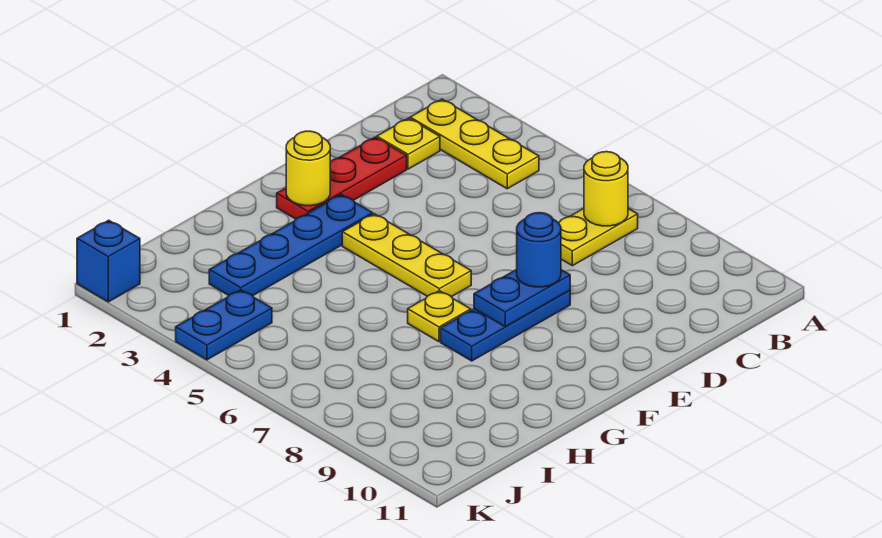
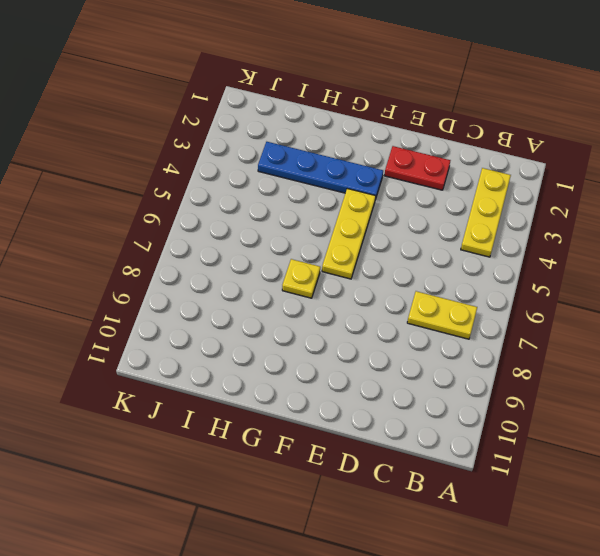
red 1x2 plate [384,146,451,190] -> red 1x3 plate [277,137,407,219]
none -> yellow 1x1 plate [377,118,440,169]
none -> blue 1x3 plate [441,290,570,361]
none -> blue 1x2 plate [176,290,272,360]

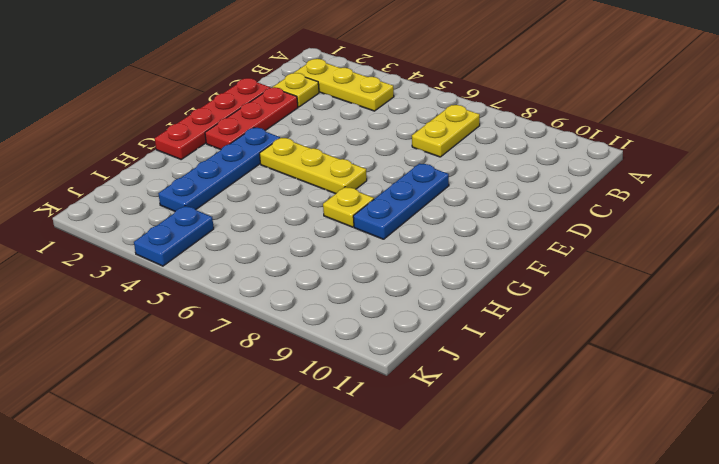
red 1x4 plate [155,78,270,159] -> none
none -> blue 1x1 brick [77,220,140,302]
none -> yellow 1x1 round brick [584,152,628,226]
none -> blue 1x2 plate [474,269,570,327]

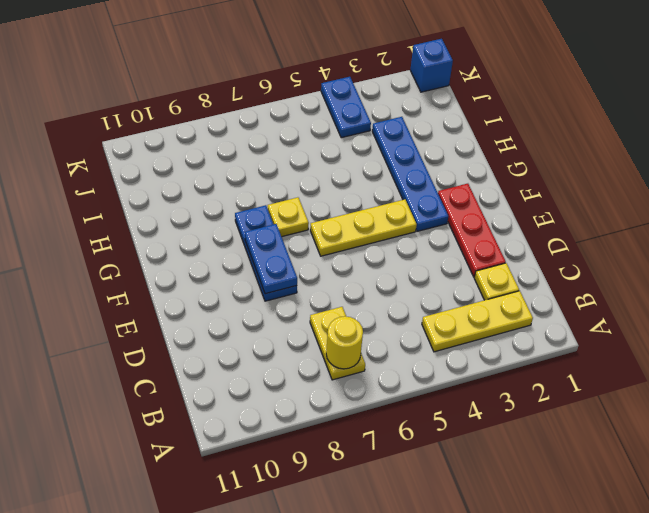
none -> yellow 1x1 round brick [286,131,330,206]
none -> blue 1x1 round brick [517,213,561,287]

